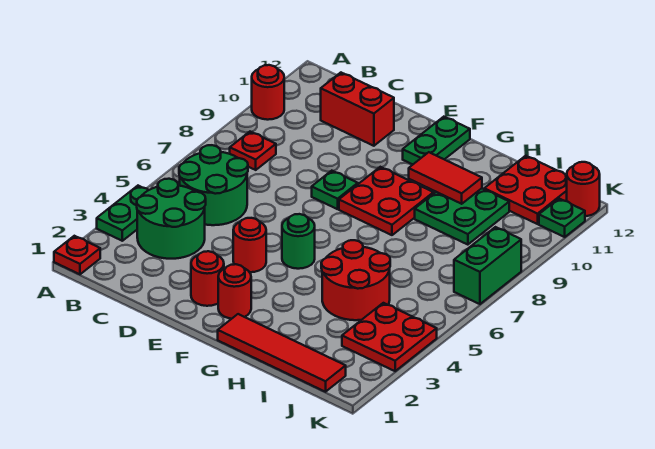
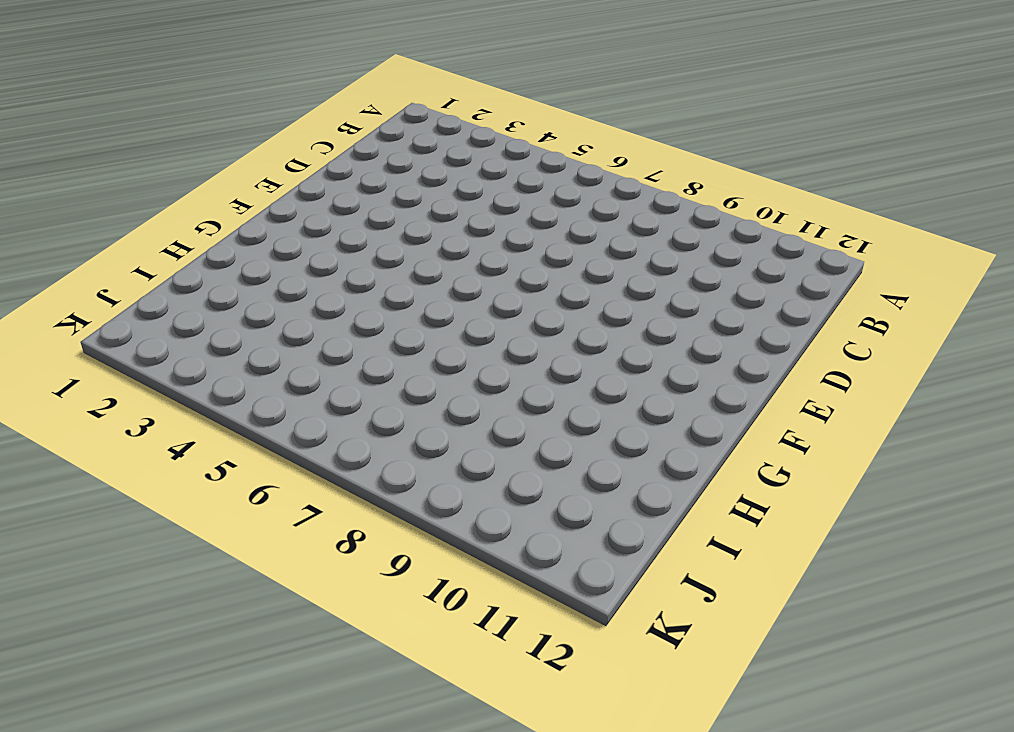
none -> red 1x1 plate [54,236,100,274]
none -> green 1x2 plate [97,186,148,241]
none -> red 1x1 round brick [252,65,284,120]

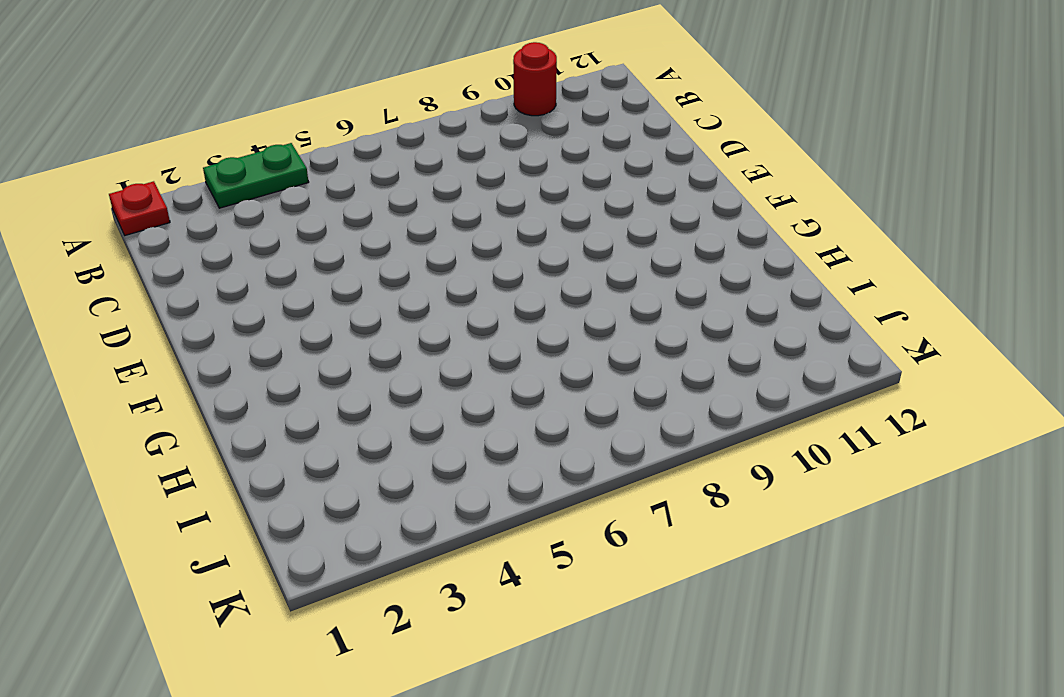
none -> green 2x2 round brick [137,179,206,259]
none -> green 2x2 round brick [179,145,248,225]
none -> red 1x1 plate [230,132,276,170]

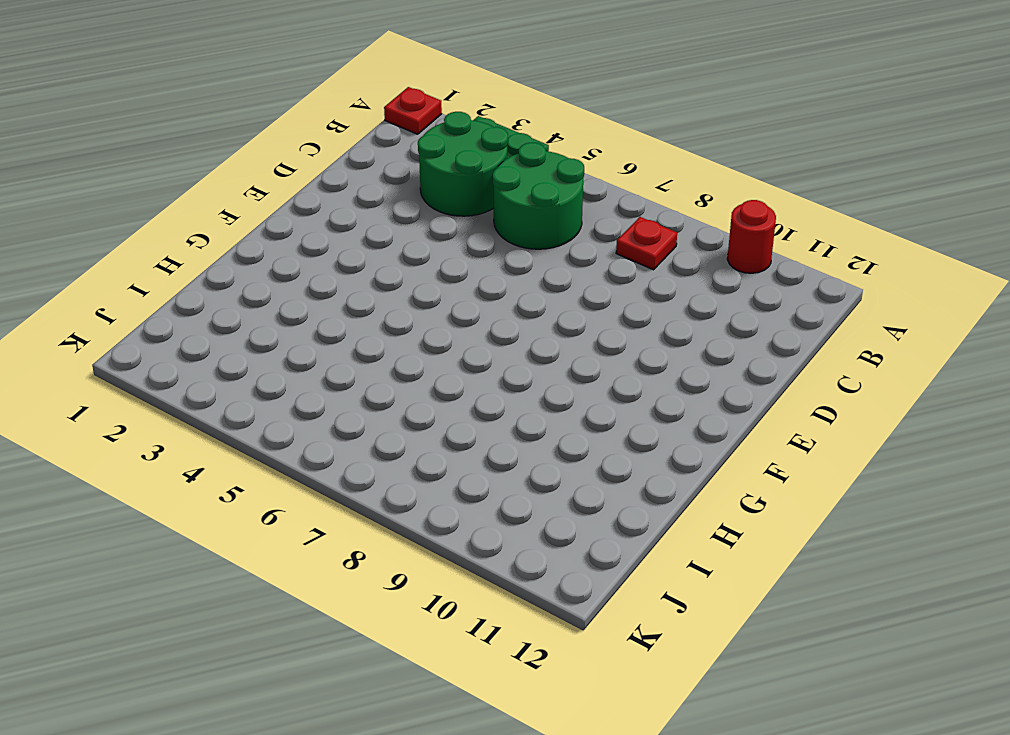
none -> red 1x2 brick [321,73,394,146]
none -> red 1x1 round brick [191,251,224,306]
none -> red 1x1 round brick [233,218,266,272]

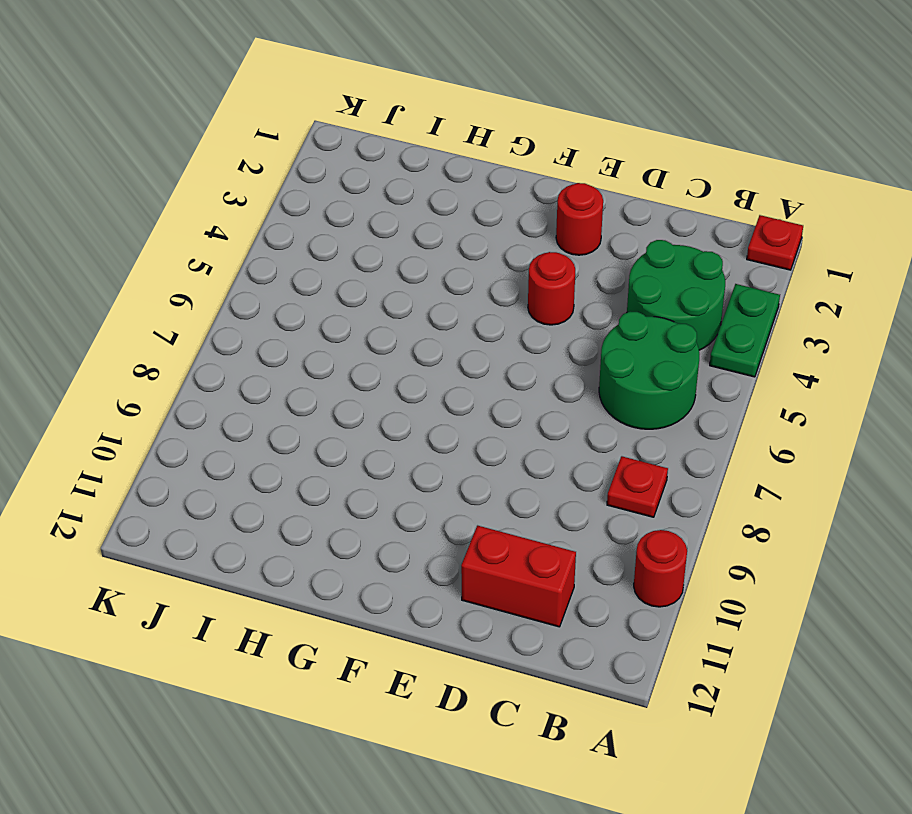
none -> green 1x1 plate [312,171,358,209]
none -> red 1x1 round brick [218,264,251,319]
none -> green 1x1 round brick [282,214,315,269]

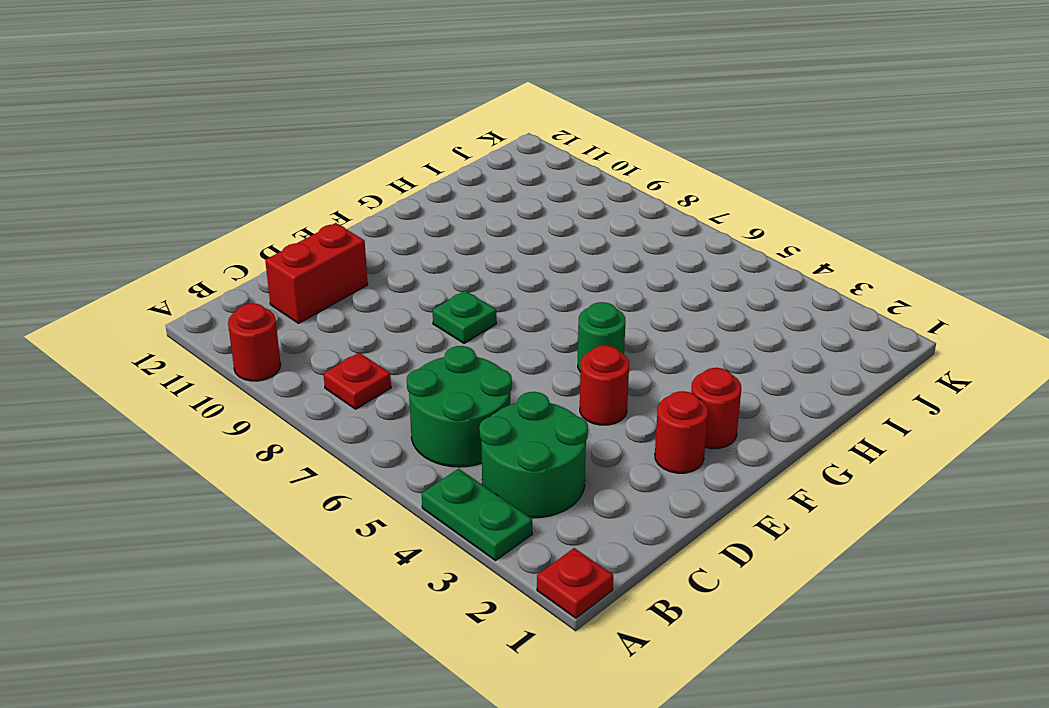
none -> red 2x2 plate [339,167,434,235]
none -> green 1x2 plate [403,117,470,164]
none -> red 1x4 tile [218,314,346,392]

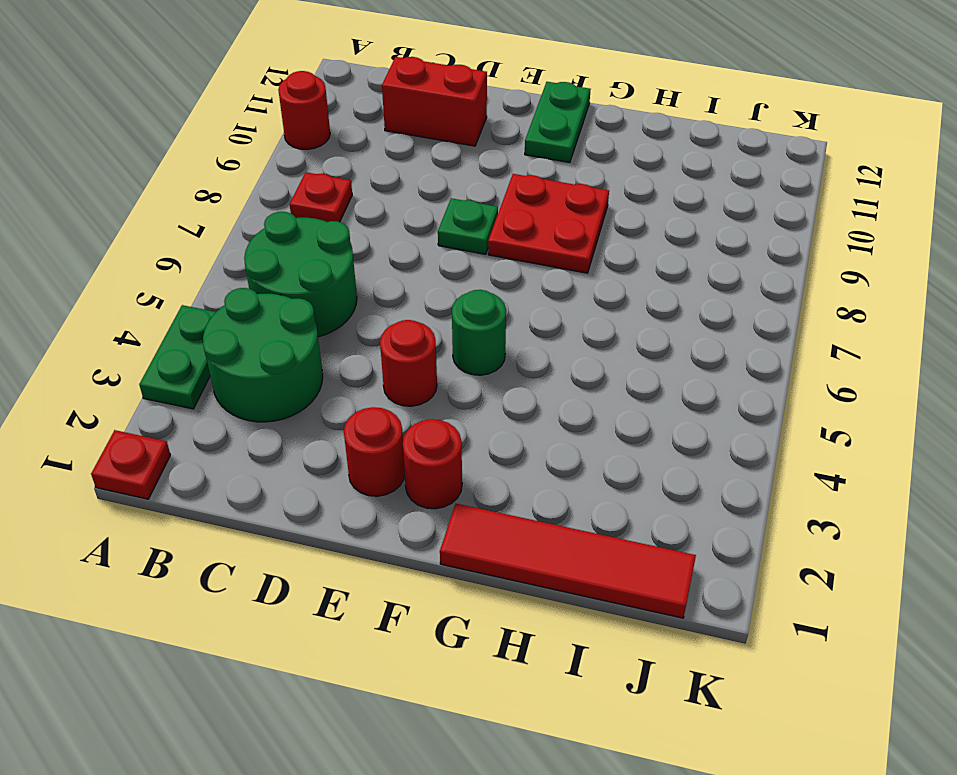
none -> red 2x2 round brick [321,240,390,320]
none -> green 2x2 plate [415,188,509,245]
none -> red 2x2 plate [484,156,567,224]

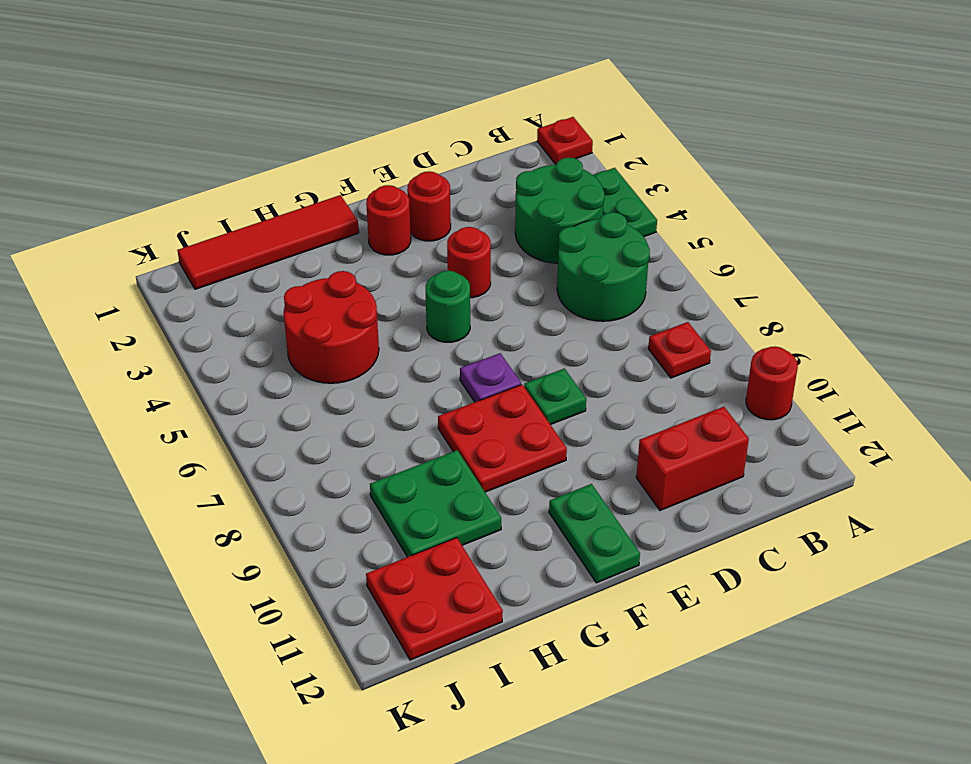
purple 1x1 plate [460,353,521,402] -> none
none -> red 2x2 plate [342,303,437,371]
none -> green 1x2 brick [454,227,521,304]
none -> green 1x1 plate [539,199,585,237]

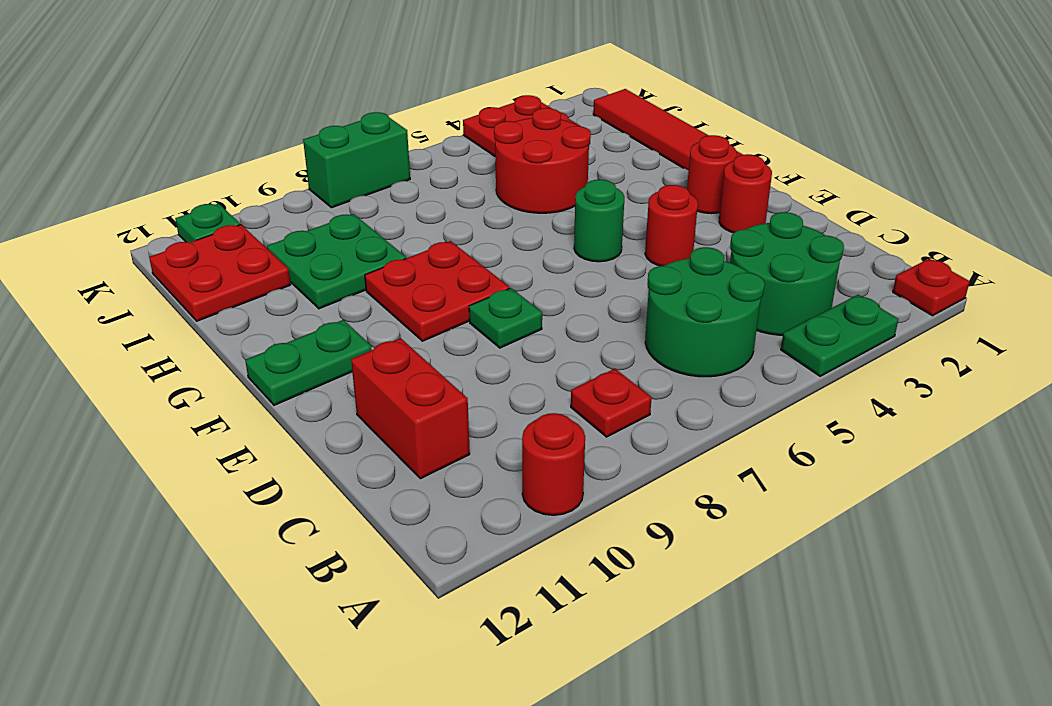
none -> red 1x1 round brick [567,162,600,216]
none -> red 1x2 tile [409,152,482,204]

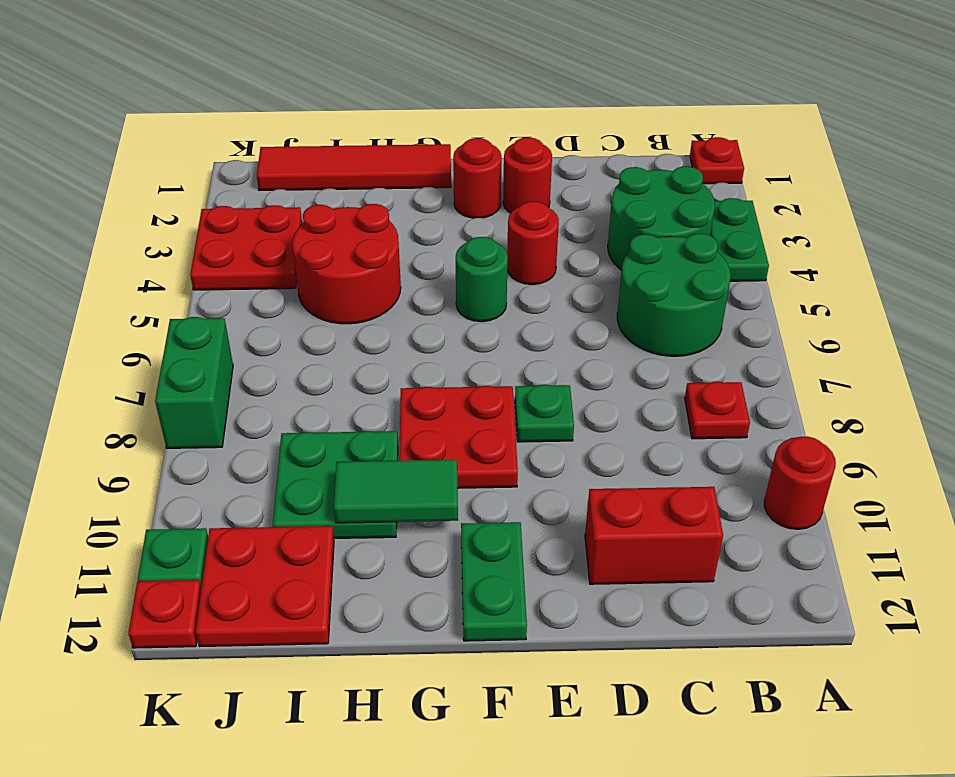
green 1x2 tile [334,460,458,523] -> red 1x2 tile [409,152,482,204]
red 1x1 plate [128,580,201,648] -> red 1x1 round brick [567,162,600,216]

